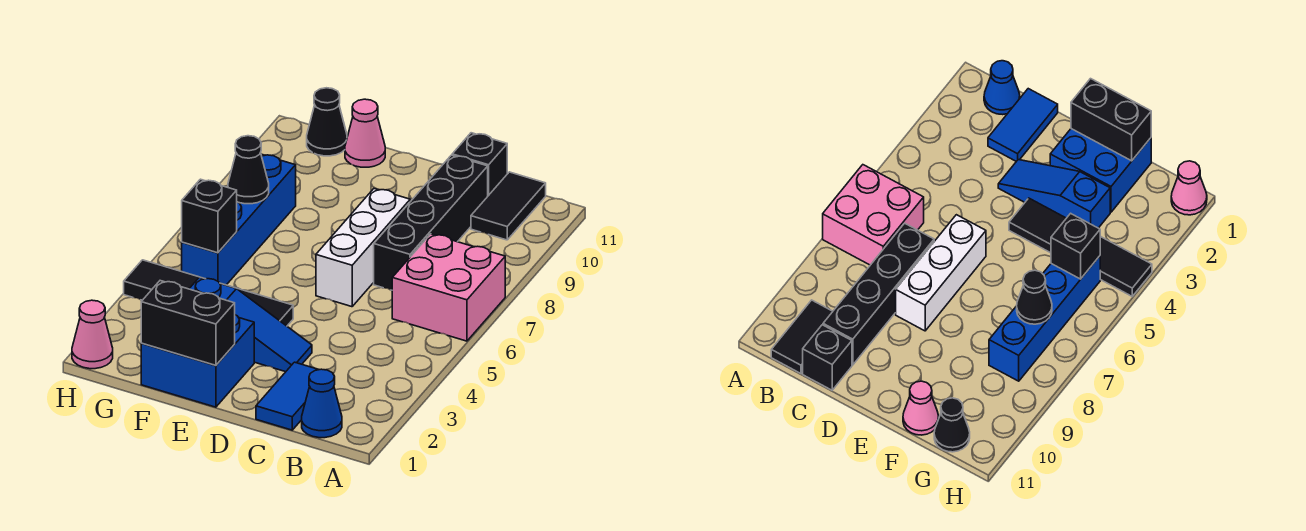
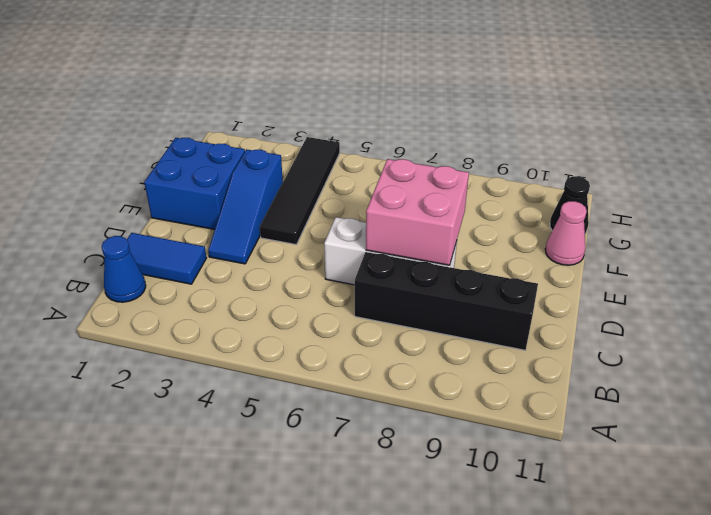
pink 2x2 brick [366,159,469,265] -> pink 2x2 brick moved to [392,234,505,341]
none -> black 1x2 tile [471,172,546,240]
none -> black 1x1 brick [452,133,507,196]
none -> blue 1x4 brick [182,155,296,285]

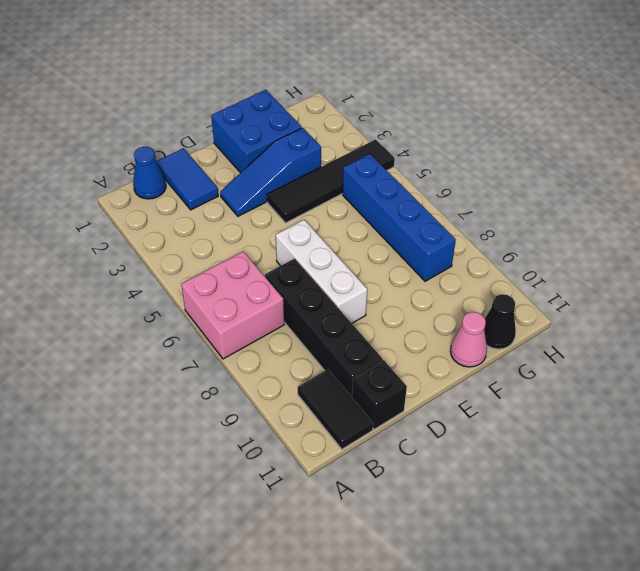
none -> pink 1x1 cone [72,300,113,369]
none -> black 1x2 brick [141,281,235,365]
none -> black 1x1 brick [182,179,237,253]

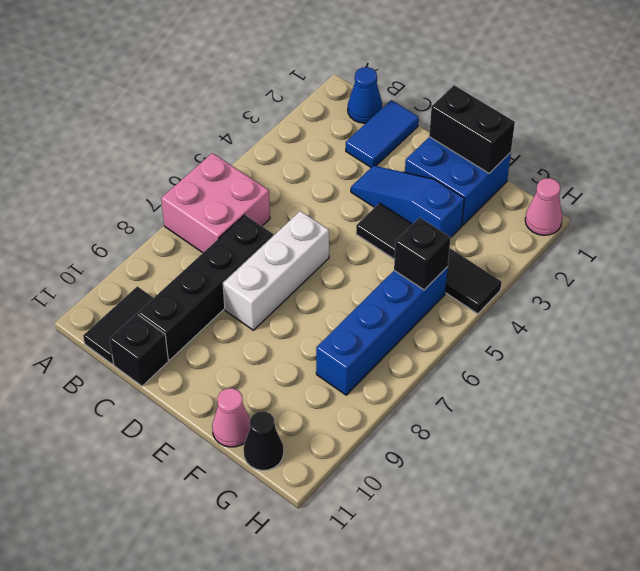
none -> black 1x1 cone [228,136,269,204]

